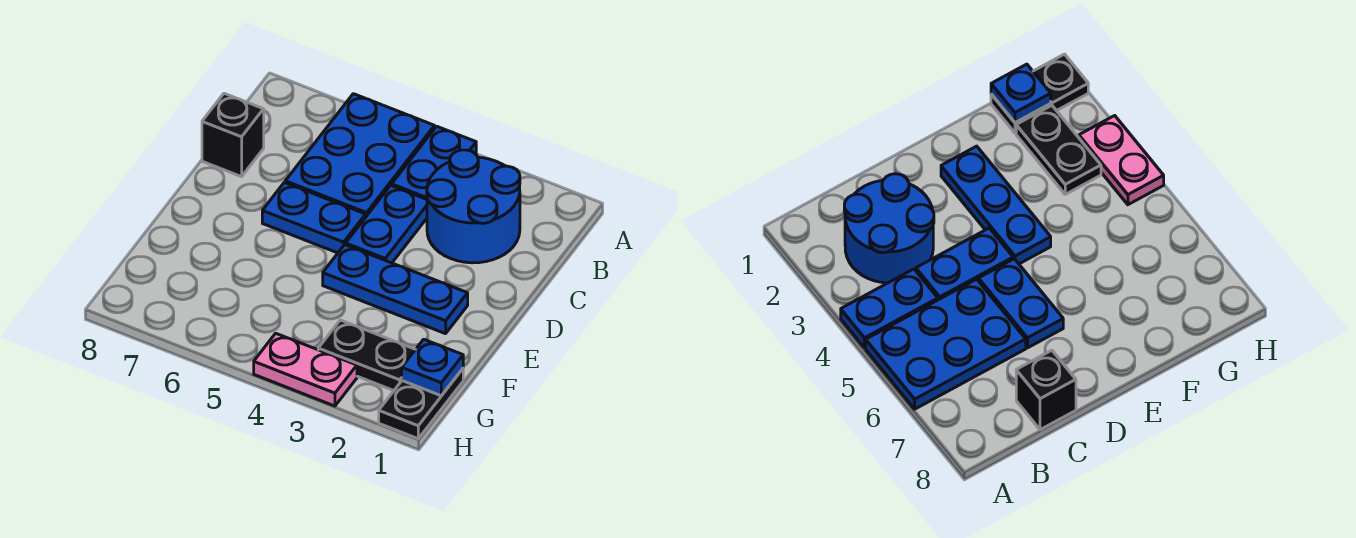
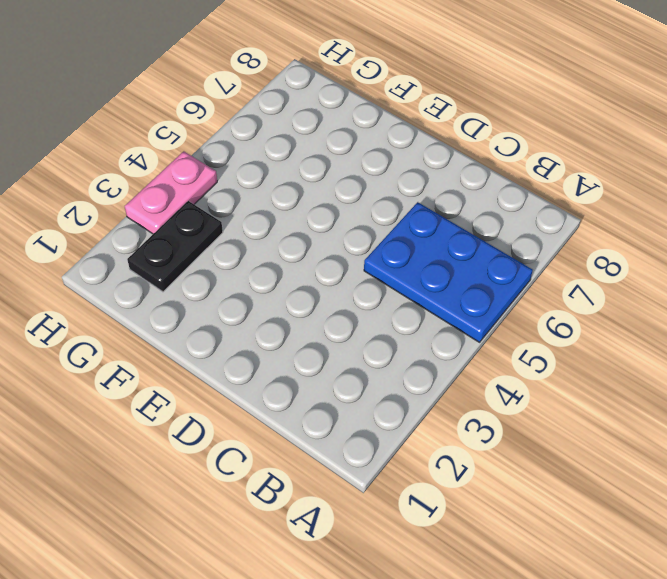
none -> blue 1x2 plate [392,126,476,199]
none -> blue 2x2 round brick [427,150,520,263]

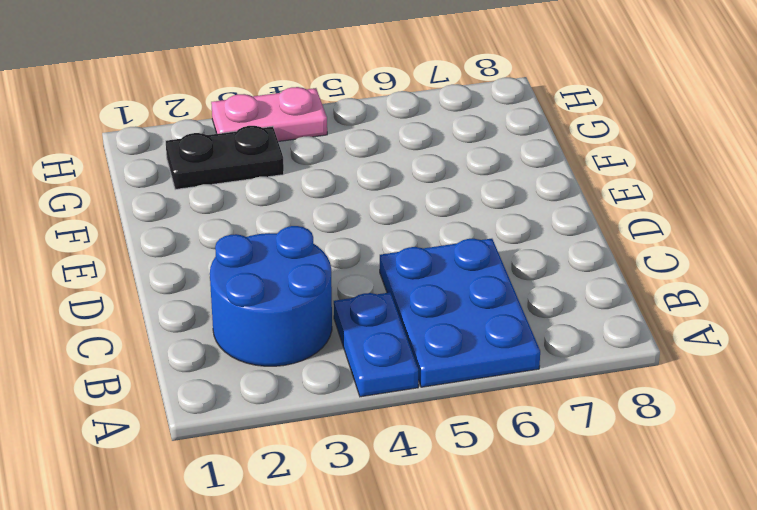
none -> blue 1x2 plate [346,185,427,263]
none -> black 1x1 brick [202,94,264,177]

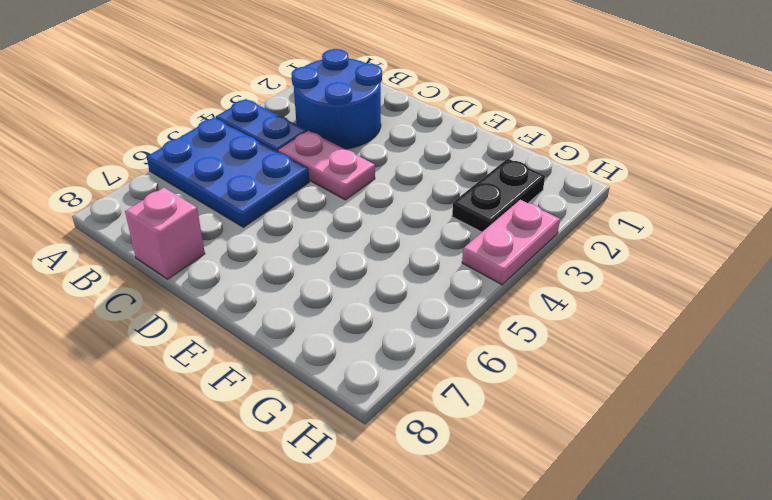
pink 1x2 plate [278,131,375,200] -> blue 1x2 plate [346,185,427,263]
pink 1x1 brick [125,188,205,279] -> black 1x1 brick [202,94,264,177]
none -> blue 1x2 plate [262,182,366,253]
none -> blue 1x3 plate [323,245,468,334]

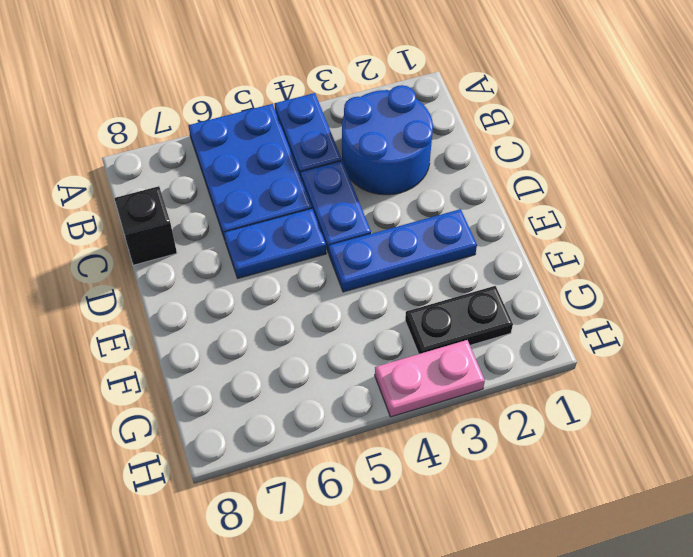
none -> black 1x2 plate [379,369,463,439]
none -> blue 1x1 plate [402,339,463,396]

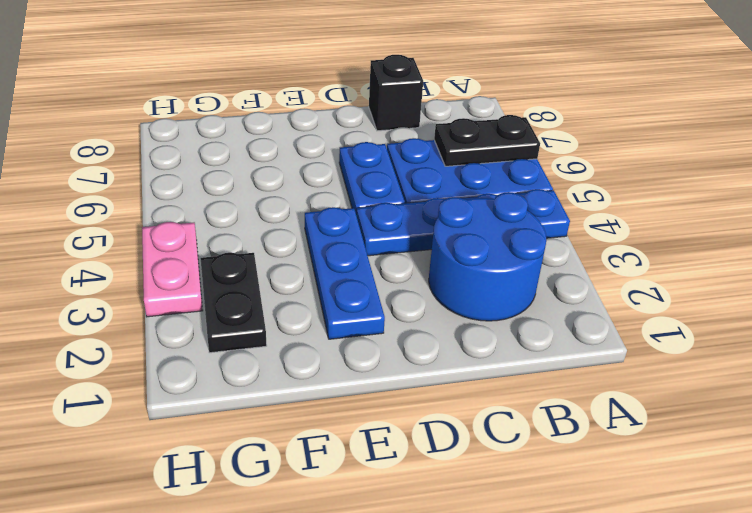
black 1x2 plate [434,115,540,166] -> black 1x2 plate moved to [379,369,463,439]
none -> blue 1x1 plate [402,339,463,396]

